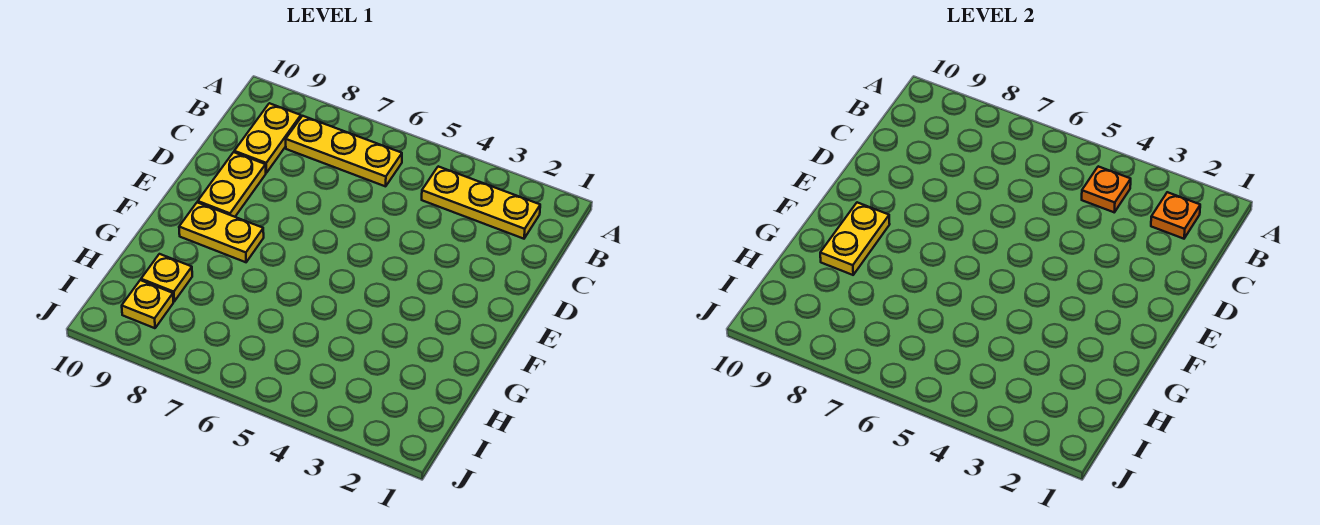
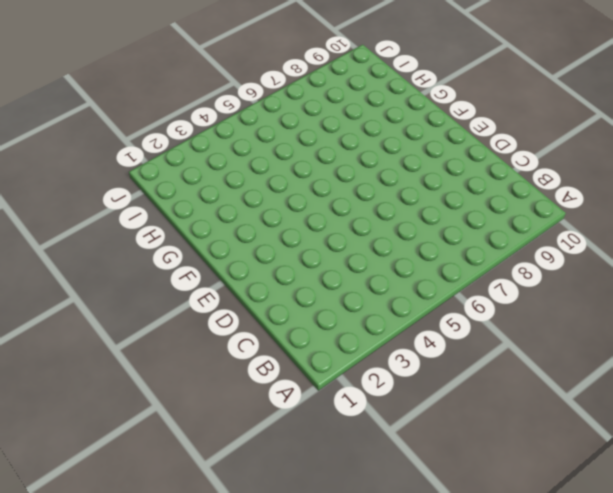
none -> yellow 1x3 plate [422,166,540,239]
none -> yellow 1x3 plate [286,116,402,186]

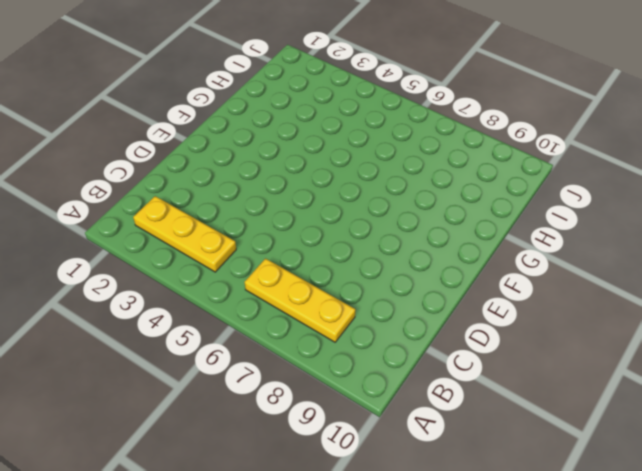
none -> yellow 1x2 plate [234,103,301,173]
none -> yellow 1x2 plate [198,152,266,217]

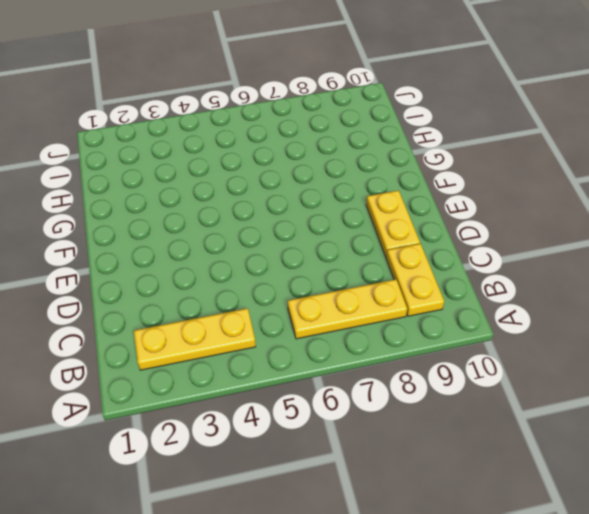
none -> yellow 1x2 plate [179,202,264,262]
none -> yellow 1x1 plate [141,254,192,301]

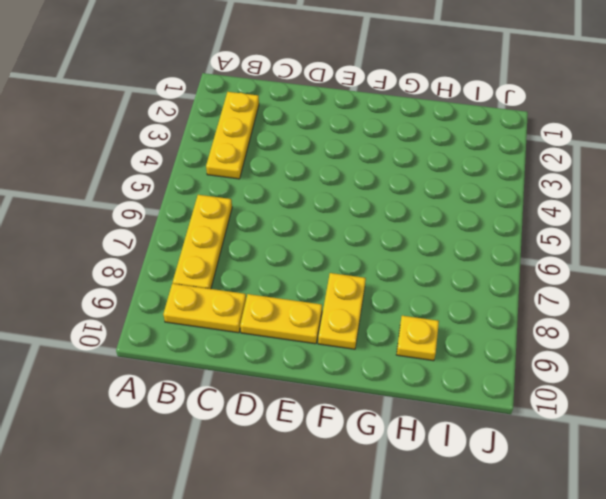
none -> yellow 1x1 plate [122,280,173,328]
none -> orange 1x1 plate [1151,192,1200,239]

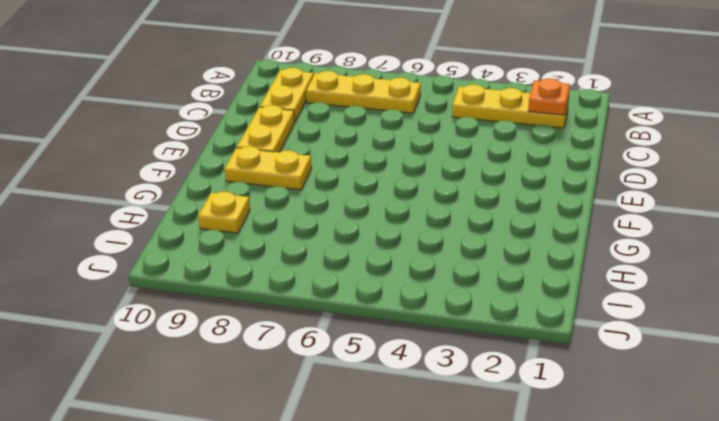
none -> yellow 1x1 plate [122,280,173,328]
none -> orange 1x1 plate [1082,166,1131,212]

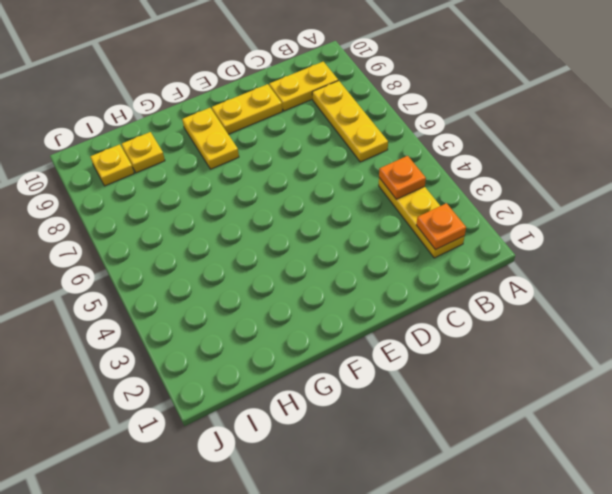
none -> yellow 1x2 plate [820,202,890,275]

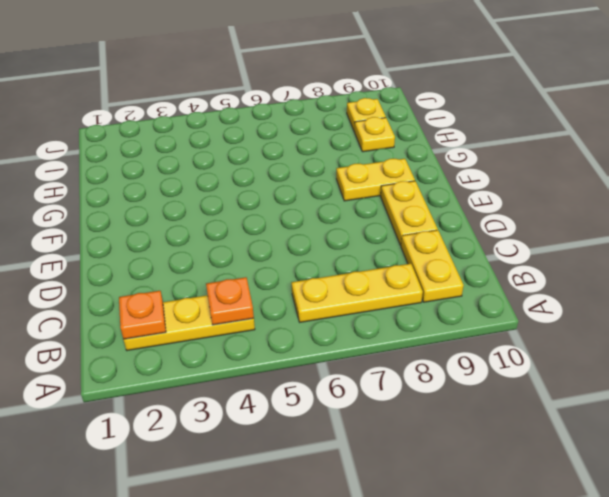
none -> yellow 1x2 plate [820,202,890,275]

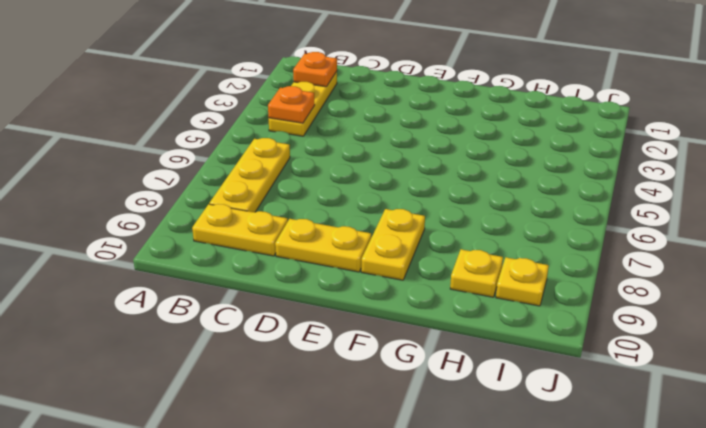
none -> yellow 1x2 plate [820,202,890,275]

